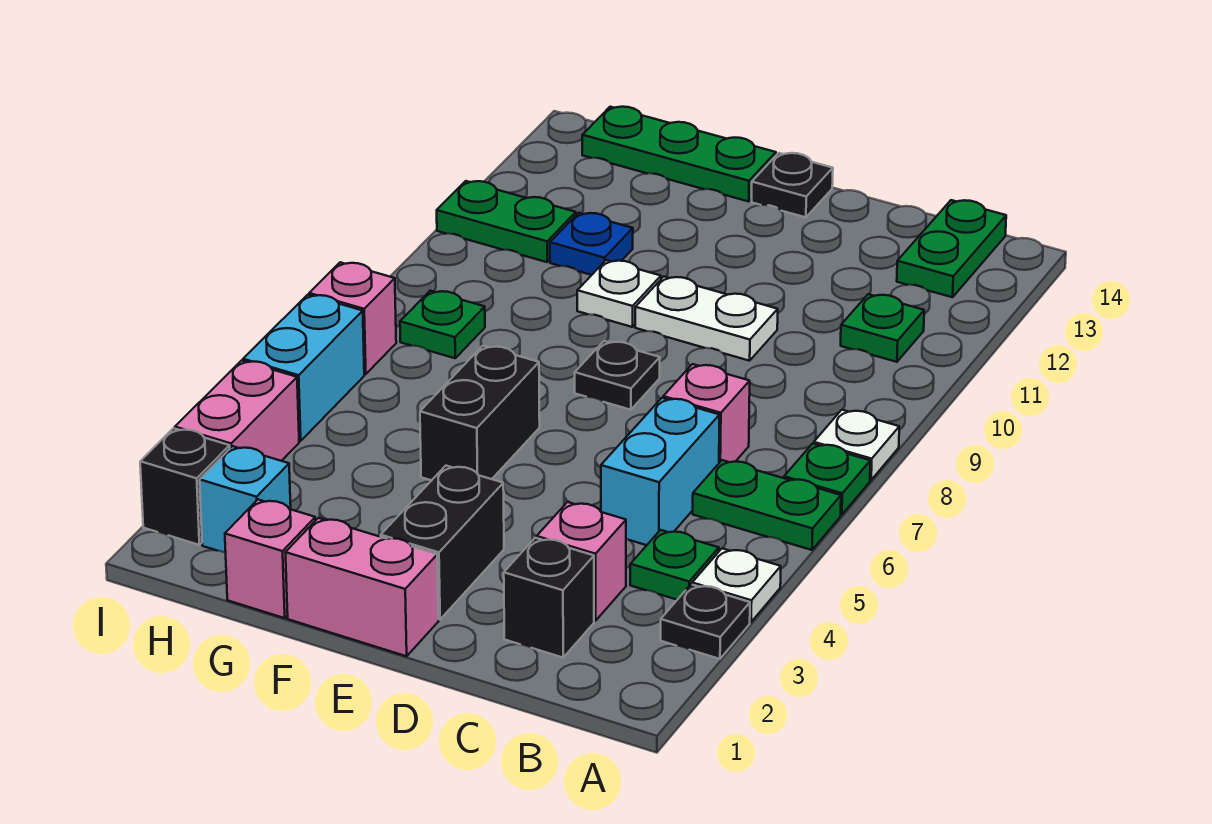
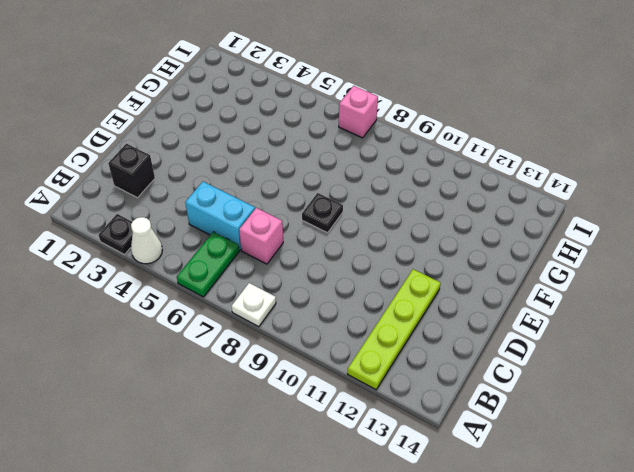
white 1x1 cone [131,217,162,264] -> white 1x1 plate [692,548,781,622]
lime 1x4 plate [348,269,441,390] -> none
none -> green 1x1 plate [784,444,870,515]
none -> green 1x1 plate [630,530,719,600]
none -> green 1x1 plate [841,294,924,362]

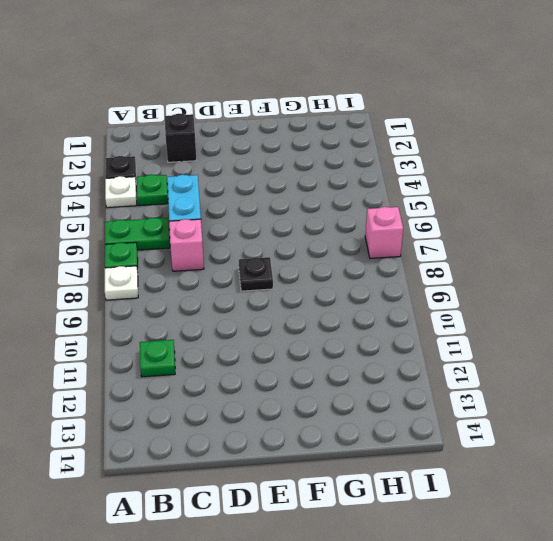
none -> green 1x2 plate [897,200,1006,297]
none -> pink 1x1 brick [537,502,626,621]
none -> white 1x2 plate [635,277,778,361]

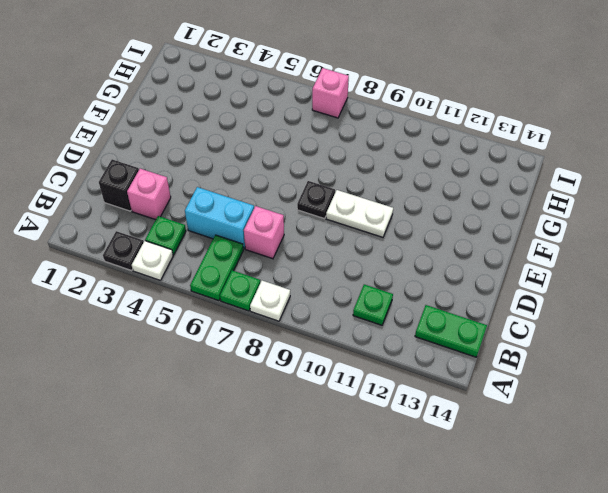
white 1x2 plate [326,190,393,237] -> white 1x2 plate turned to [635,277,778,361]
none -> pink 1x2 brick [286,518,439,656]
none -> black 1x2 brick [381,466,504,619]
none -> black 1x1 plate [752,153,833,217]

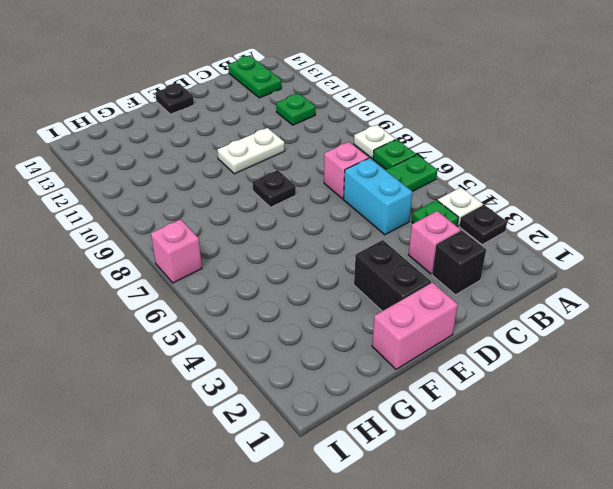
none -> black 1x2 brick [420,346,540,480]
none -> white 1x1 plate [577,260,661,327]
none -> green 1x3 plate [582,107,776,201]

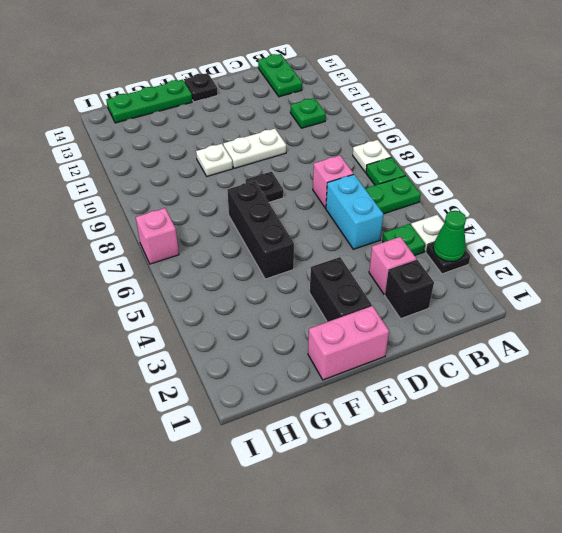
green 1x1 cone [433,211,466,262] -> none
black 1x3 brick [227,181,294,279] -> black 1x2 brick [420,346,540,480]
none -> pink 1x1 brick [225,500,315,618]
none -> blue 1x1 plate [550,213,633,275]
none -> cyan 1x1 brick [200,446,291,553]

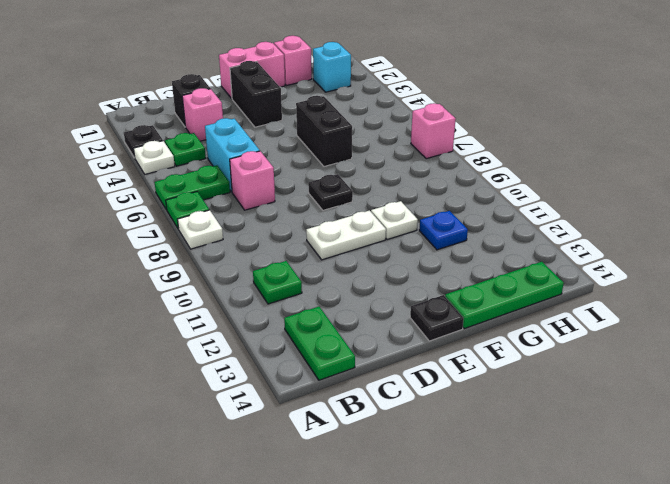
none -> green 1x1 plate [400,291,485,358]
none -> green 1x2 plate [437,181,576,262]
none -> black 1x1 brick [140,428,230,545]

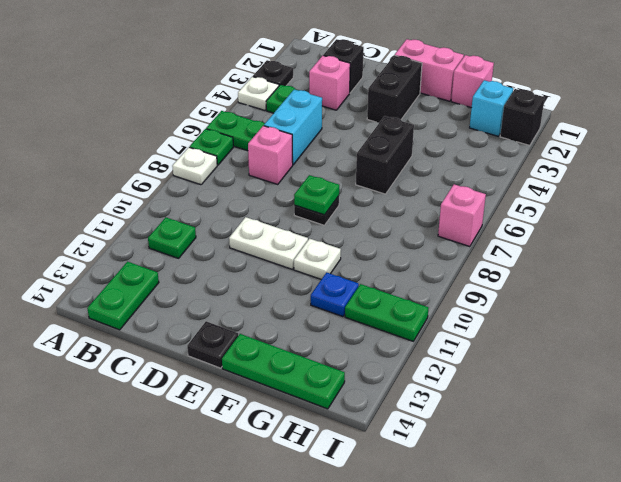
green 1x1 plate [294,175,339,215] -> green 1x1 plate moved to [400,291,485,358]
none -> pink 1x2 brick [175,361,299,461]
none -> cyan 1x2 brick [243,295,364,441]

